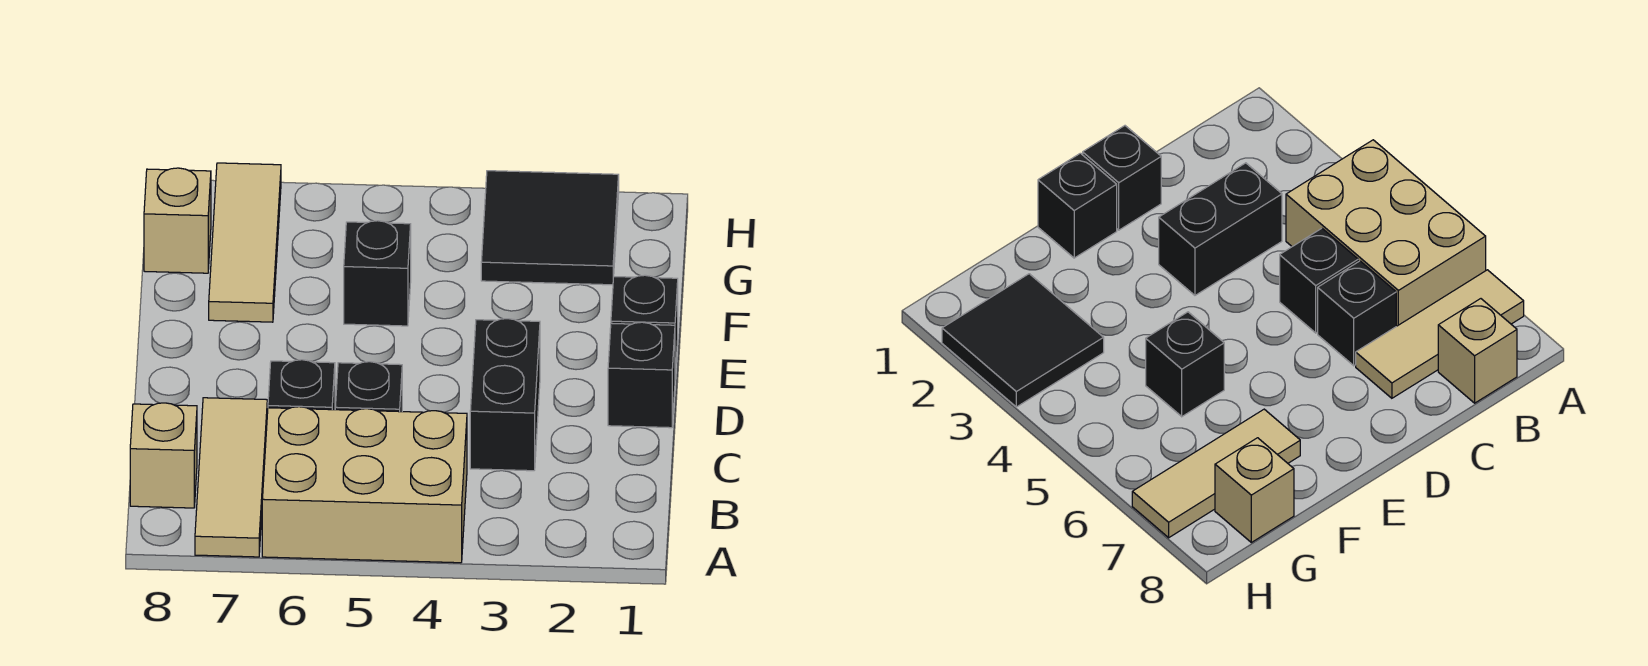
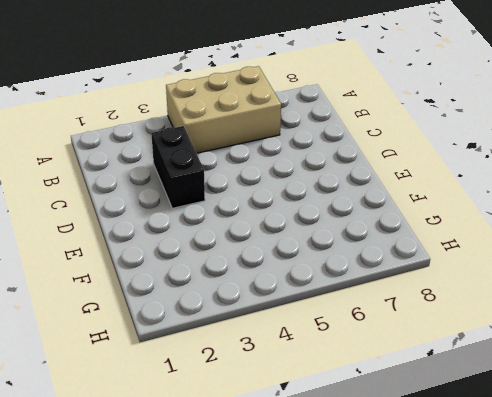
none -> tan 1x3 tile [195,398,267,557]
none -> tan 1x1 brick [130,403,197,508]
none -> black 1x1 brick [335,362,402,412]

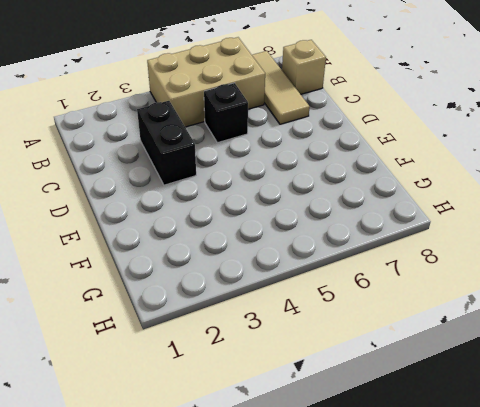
none -> black 1x1 brick [268,360,335,410]
none -> black 1x1 brick [608,322,675,428]
none -> black 1x1 brick [611,275,678,375]

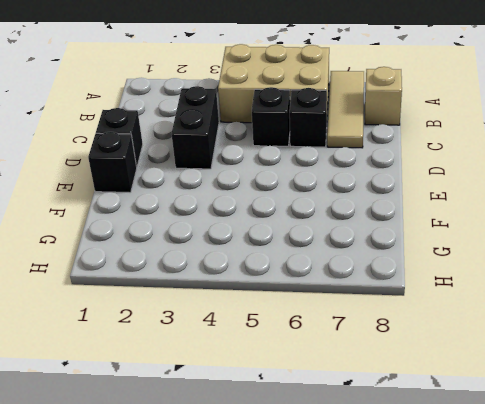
none -> black 1x1 brick [344,221,411,326]
none -> tan 1x3 tile [209,163,281,322]
none -> black 2x2 tile [481,171,619,285]

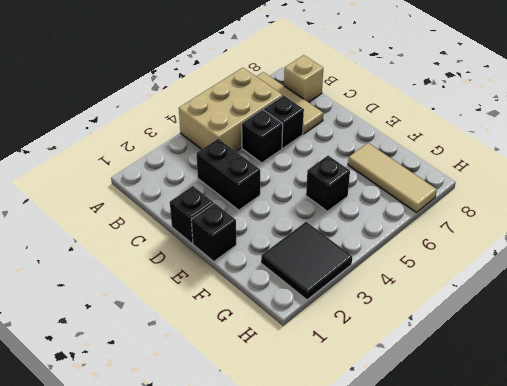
none -> tan 1x1 brick [144,168,211,273]

